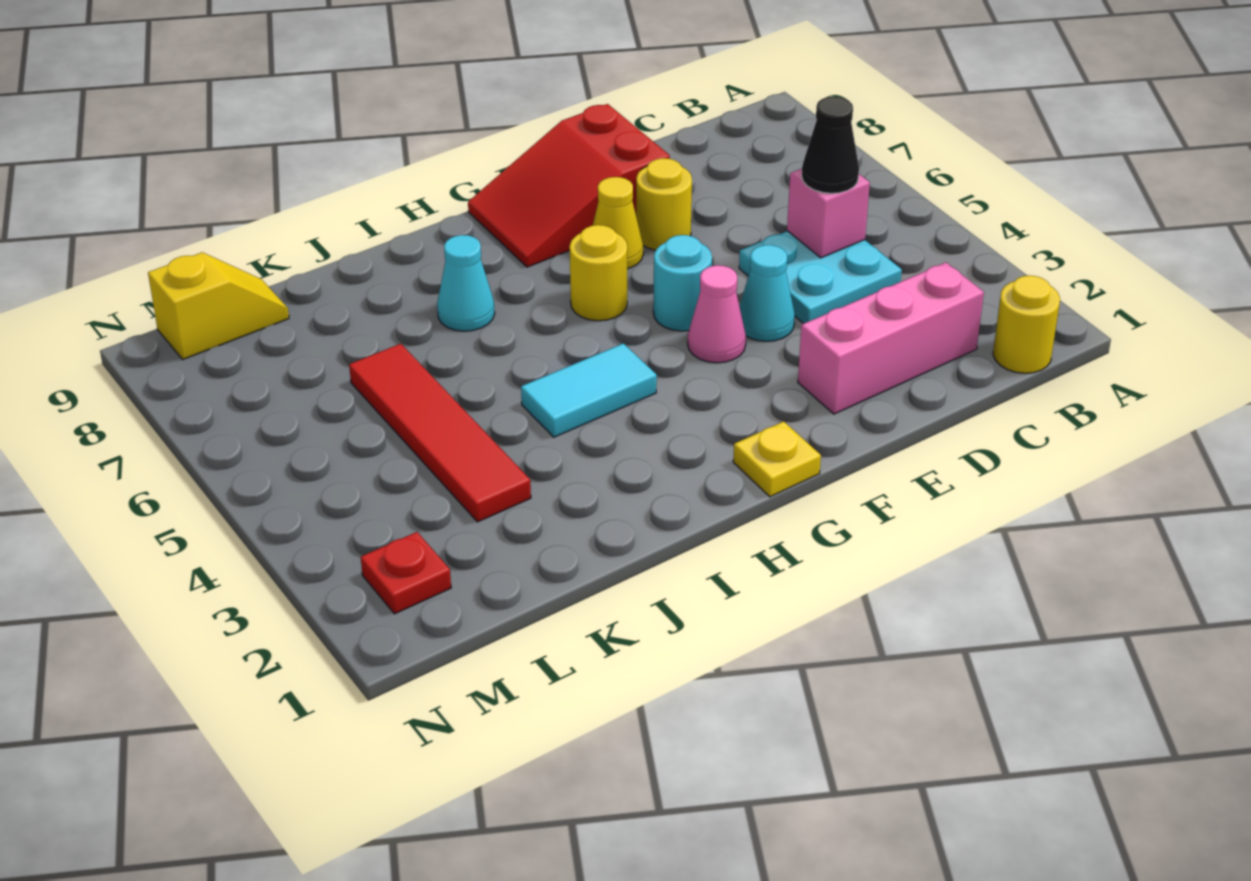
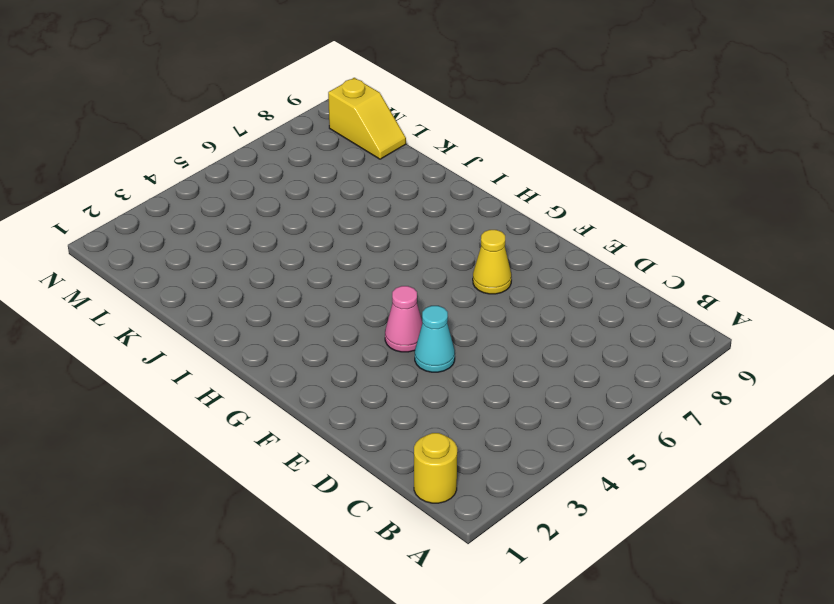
none -> pink 1x3 brick [798,263,984,414]
none -> cyan 2x2 plate [739,231,902,324]
none -> yellow 1x1 round brick [636,158,692,250]

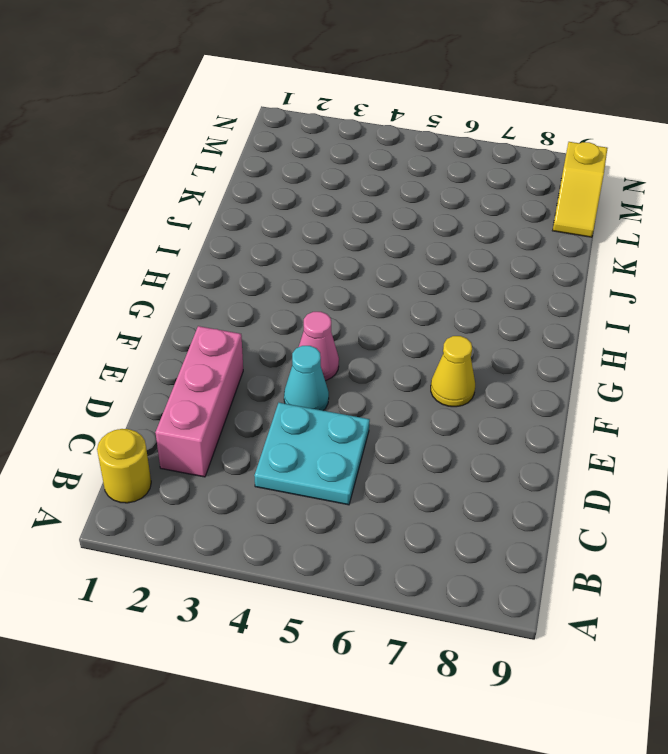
none -> yellow 1x1 round brick [636,158,692,250]
none -> red 2x3 slope [468,104,670,267]
none -> cyan 1x1 round brick [653,235,712,331]

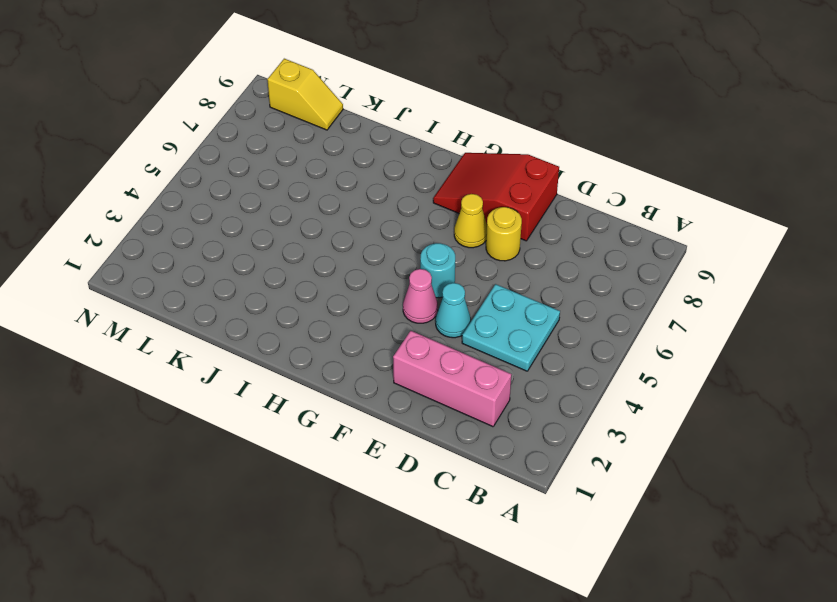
none -> yellow 1x1 round brick [993,276,1060,373]
none -> yellow 1x1 plate [733,421,821,497]
none -> yellow 1x1 round brick [570,225,627,321]

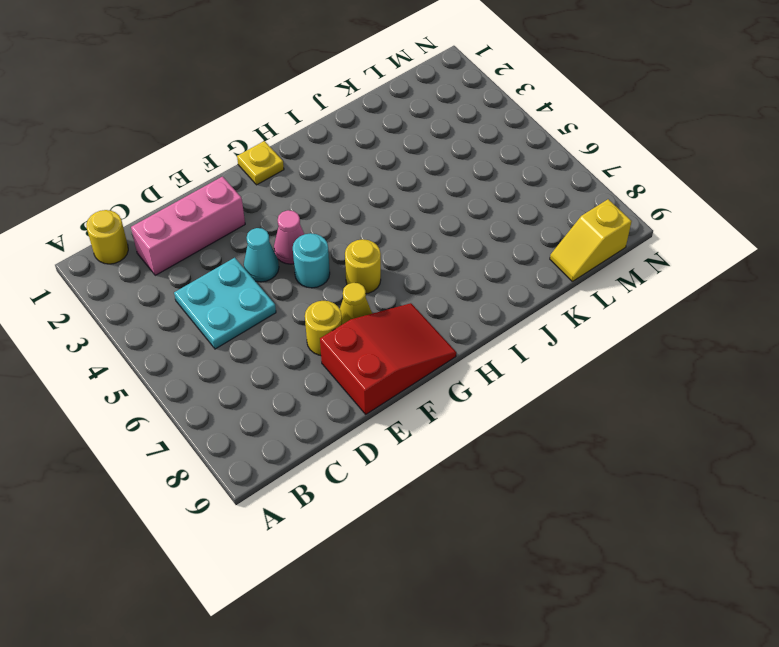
none -> cyan 1x2 tile [521,343,657,437]
none -> cyan 1x1 cone [437,235,495,331]
none -> red 1x4 tile [349,344,531,522]

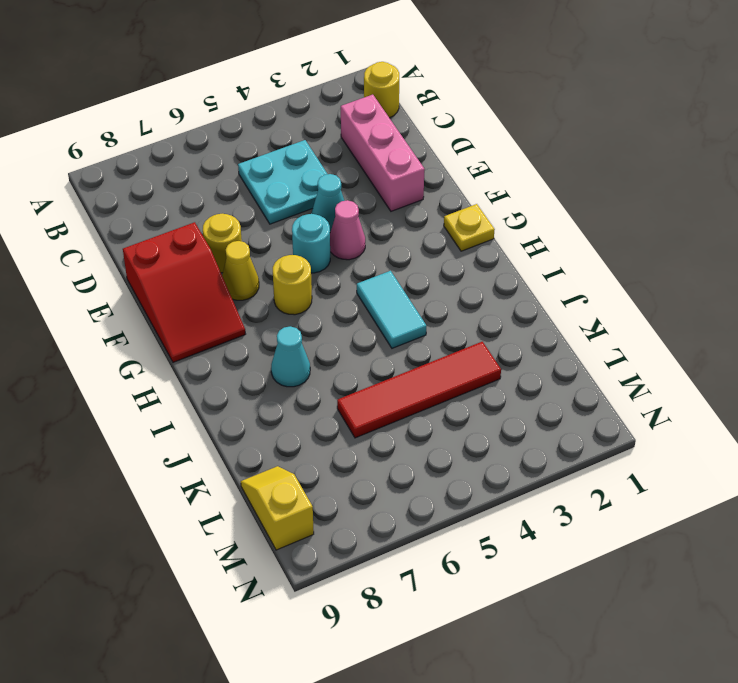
none -> red 1x1 plate [361,532,451,614]
none -> pink 1x1 brick [787,169,870,258]
none -> black 1x1 cone [802,97,859,193]

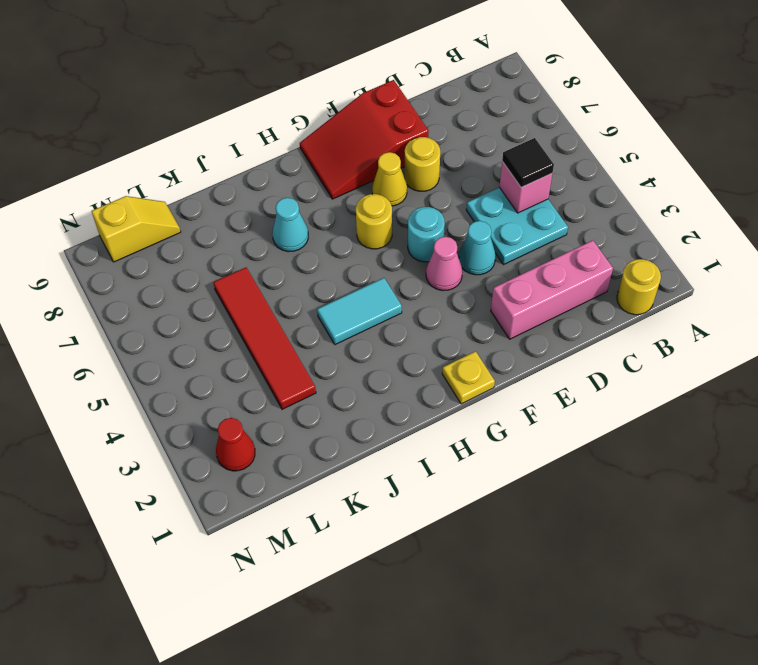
black 1x1 tile [502,138,554,187] -> black 1x1 cone [802,97,859,193]
red 1x1 cone [216,418,255,471] -> red 1x1 plate [361,532,451,614]

